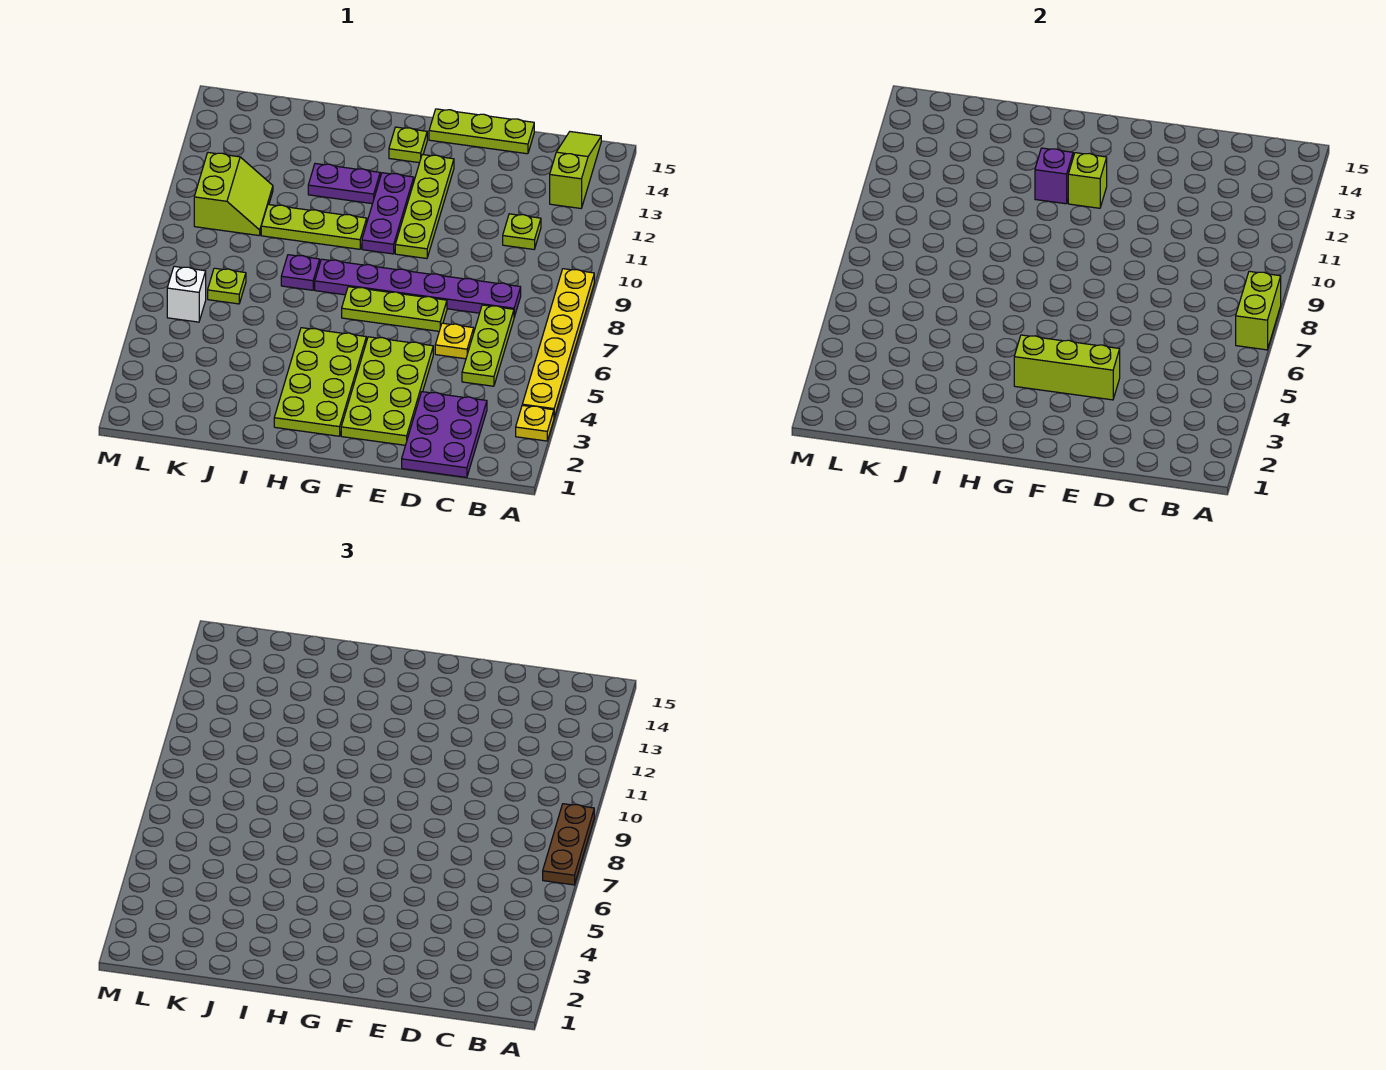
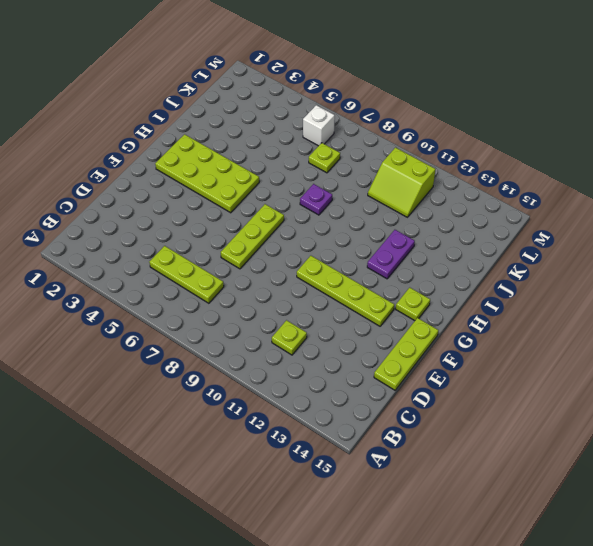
none -> yellow 1x1 plate [516,405,554,441]
none -> yellow 1x6 plate [522,269,594,417]
none -> lime 1x3 slope [550,132,601,208]

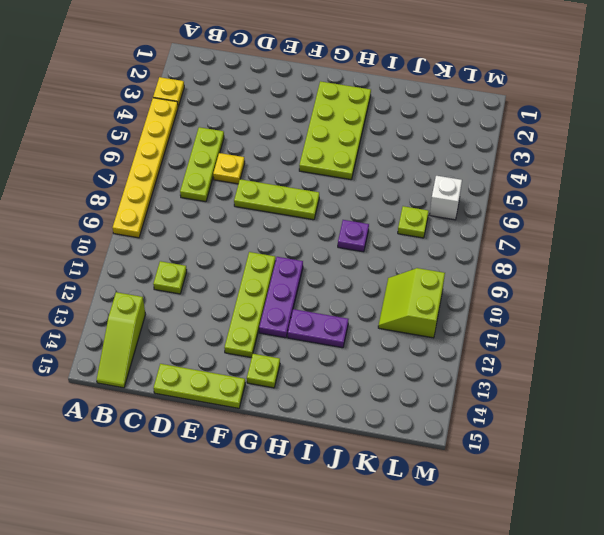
none -> purple 2x3 plate [402,392,487,477]
none -> purple 1x6 plate [315,259,521,317]
none -> lime 2x4 plate [341,337,433,445]

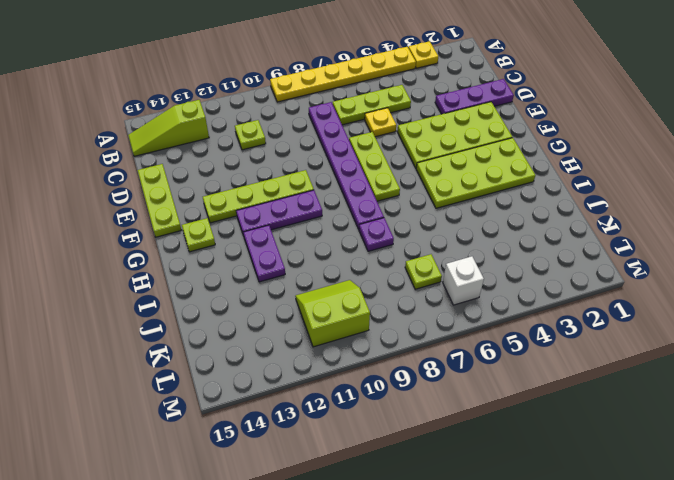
purple 1x3 plate [435,79,514,114] -> purple 2x3 plate [402,392,487,477]
none -> lime 1x3 plate [261,205,367,249]
none -> lime 1x2 brick [1236,271,1281,350]
none -> lime 1x3 brick [1014,335,1120,400]

